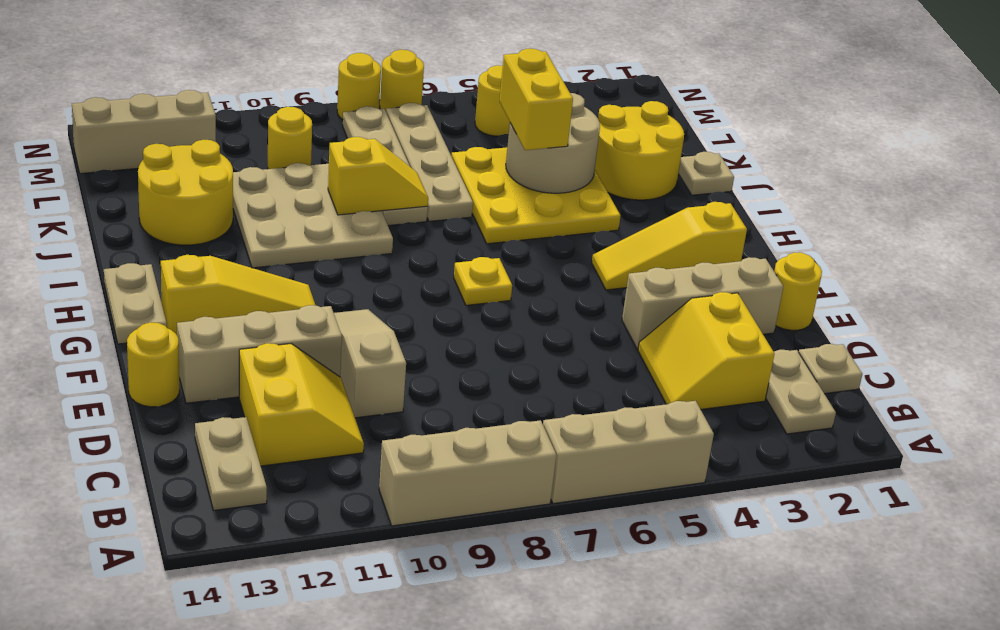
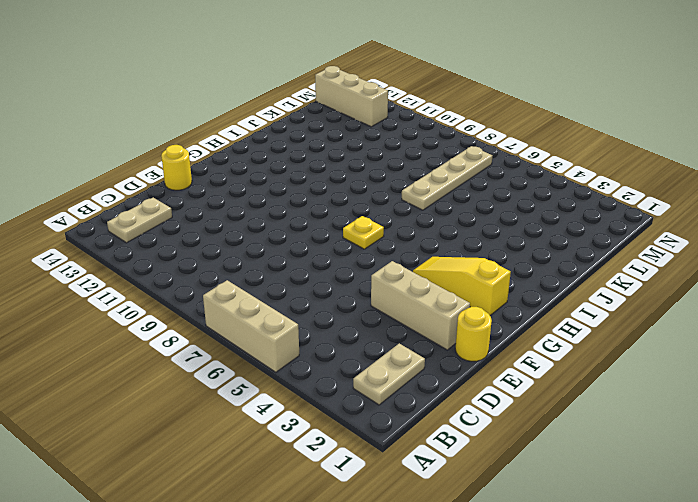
none -> tan 1x3 brick [379,420,556,526]
none -> tan 1x1 plate [799,344,862,394]
none -> yellow 2x2 slope [638,292,774,409]
none -> yellow 2x2 slope [239,343,364,466]

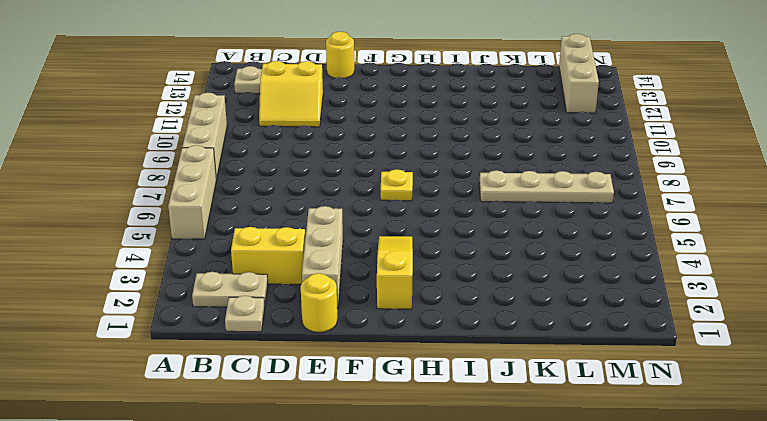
none -> tan 1x3 slope [334,309,406,418]
none -> tan 1x3 brick [177,305,342,403]
none -> yellow 1x3 slope [161,255,316,335]
none -> tan 1x2 plate [104,263,167,344]

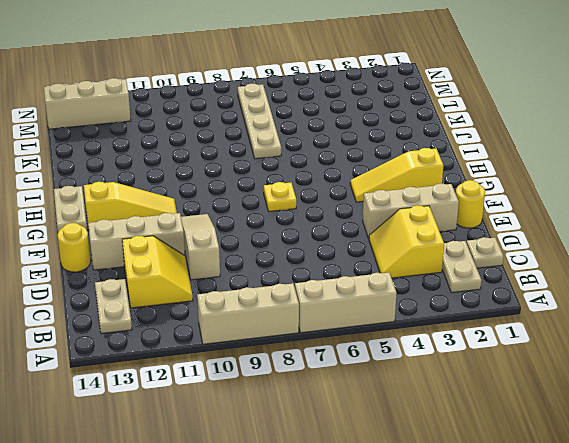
none -> yellow 3x3 plate [451,147,621,244]
none -> tan 3x3 plate [233,163,393,268]
none -> tan 1x1 plate [678,152,734,195]
none -> yellow 2x2 round brick [595,101,684,200]

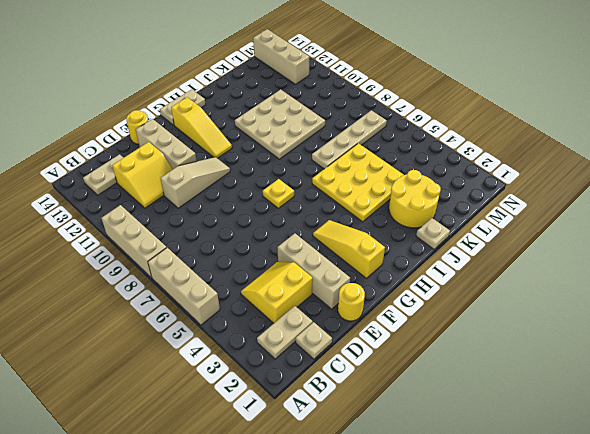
none -> tan 1x4 plate [343,106,428,225]
none -> yellow 2x2 round brick [138,140,233,245]
none -> yellow 1x1 round brick [268,107,312,169]
none -> yellow 1x1 round brick [475,65,510,136]

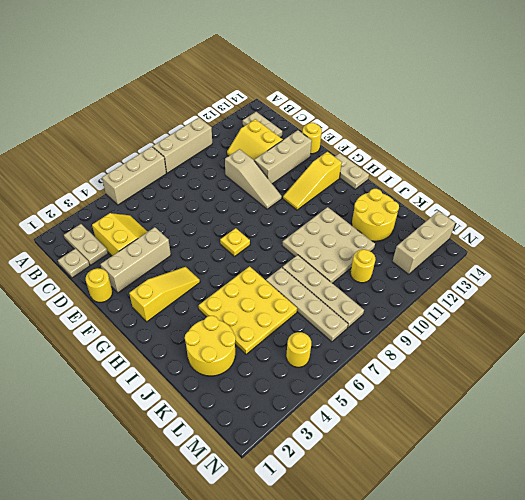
none -> tan 1x1 plate [678,152,734,195]
none -> yellow 1x1 round brick [380,50,424,111]
none -> yellow 1x1 round brick [337,53,381,119]
none -> tan 2x2 round brick [506,93,600,193]

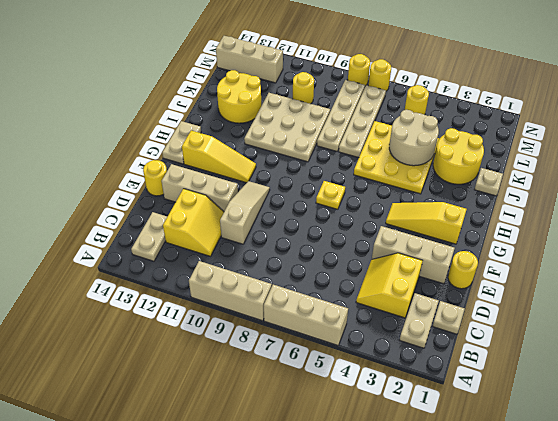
none -> yellow 1x2 slope [328,137,428,215]
none -> yellow 1x2 brick [500,49,573,150]

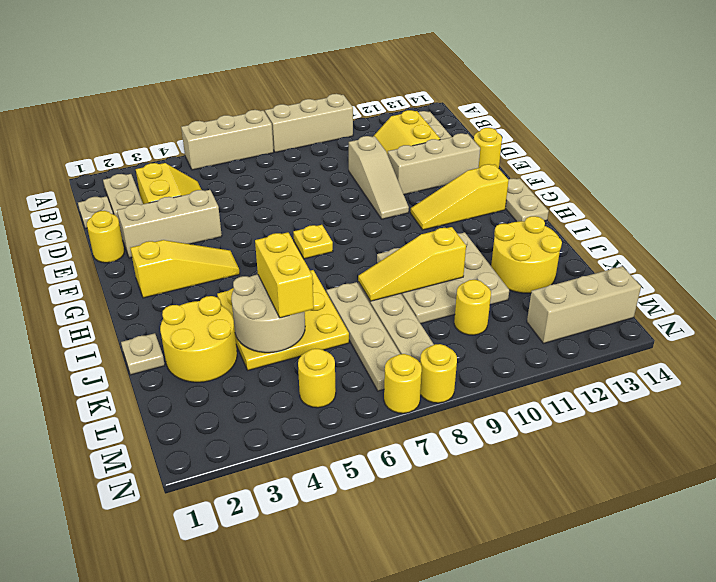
yellow 1x3 slope [358,227,466,301] -> yellow 1x2 slope [328,137,428,215]

